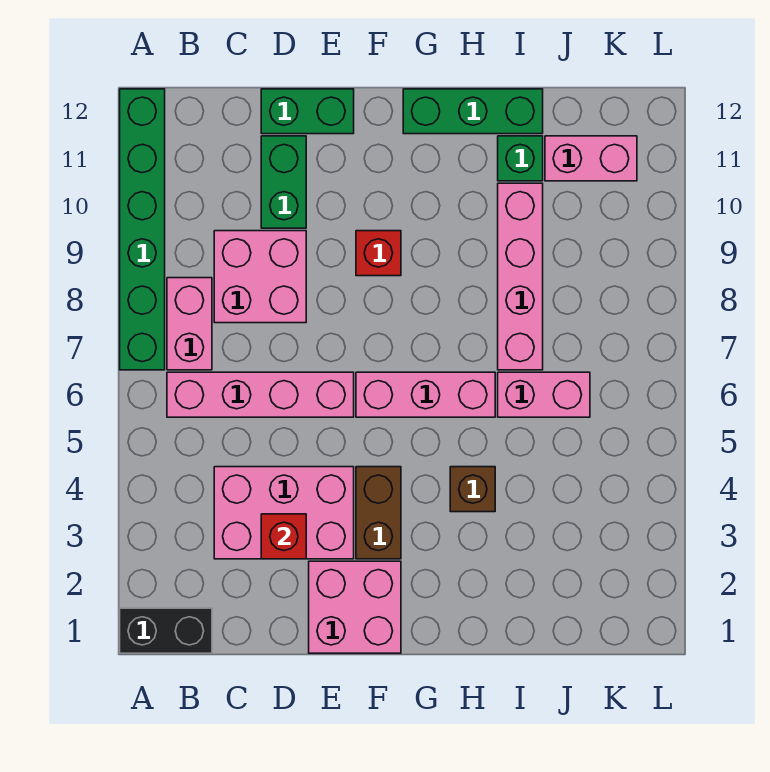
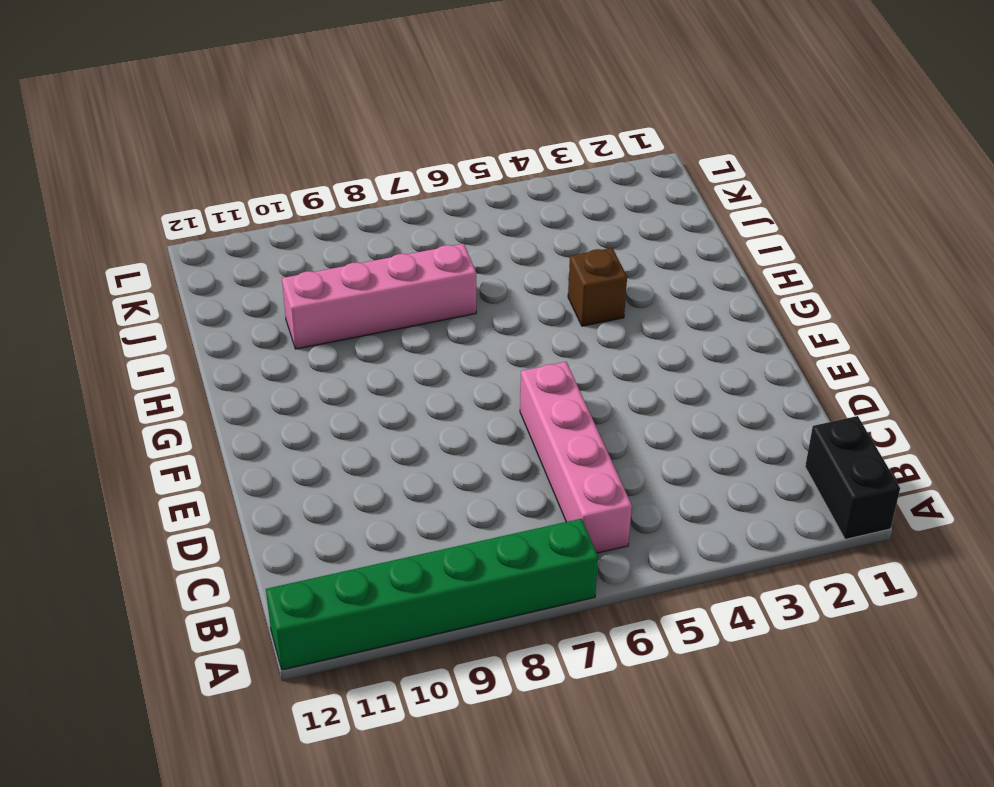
none -> pink 1x2 brick [167,278,212,370]
none -> pink 2x3 brick [214,467,354,559]
none -> pink 2x2 brick [214,231,306,323]

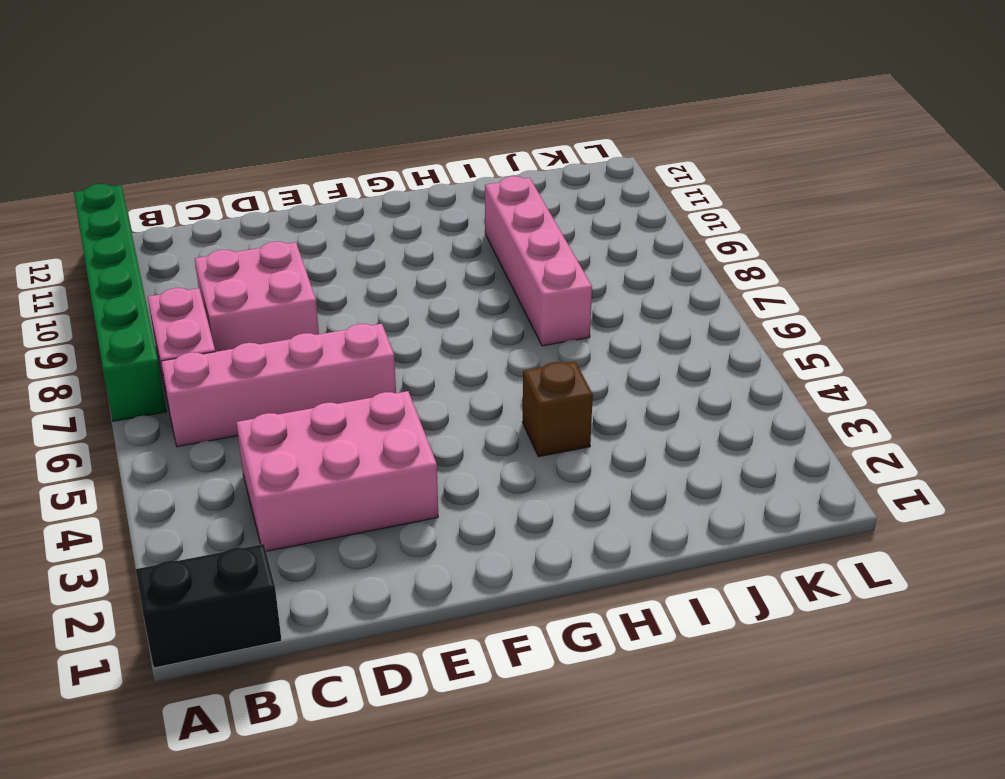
none -> green 1x2 brick [261,136,306,228]
none -> green 1x2 brick [261,89,354,134]
none -> pink 2x2 brick [309,561,401,653]

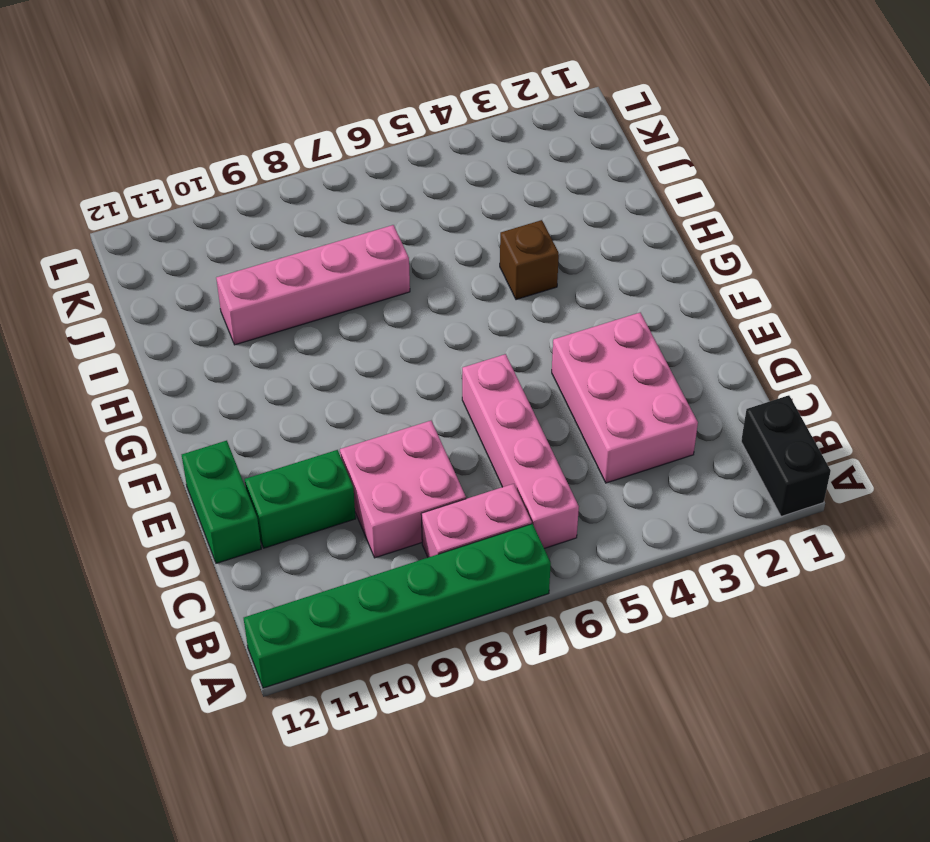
none -> pink 2x2 brick [309,561,401,653]
none -> brown 1x2 brick [356,467,401,559]
none -> pink 1x3 brick [356,372,495,417]

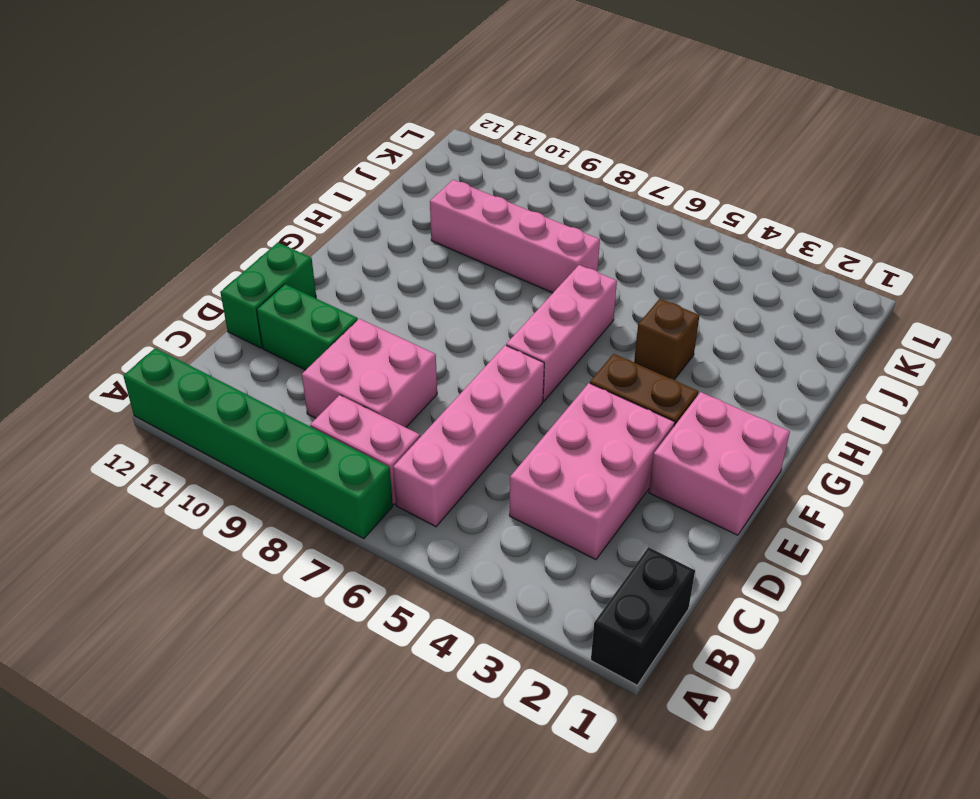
none -> red 1x1 brick [356,231,401,276]
none -> green 1x3 brick [403,89,543,134]
none -> pink 1x2 brick [498,372,590,417]

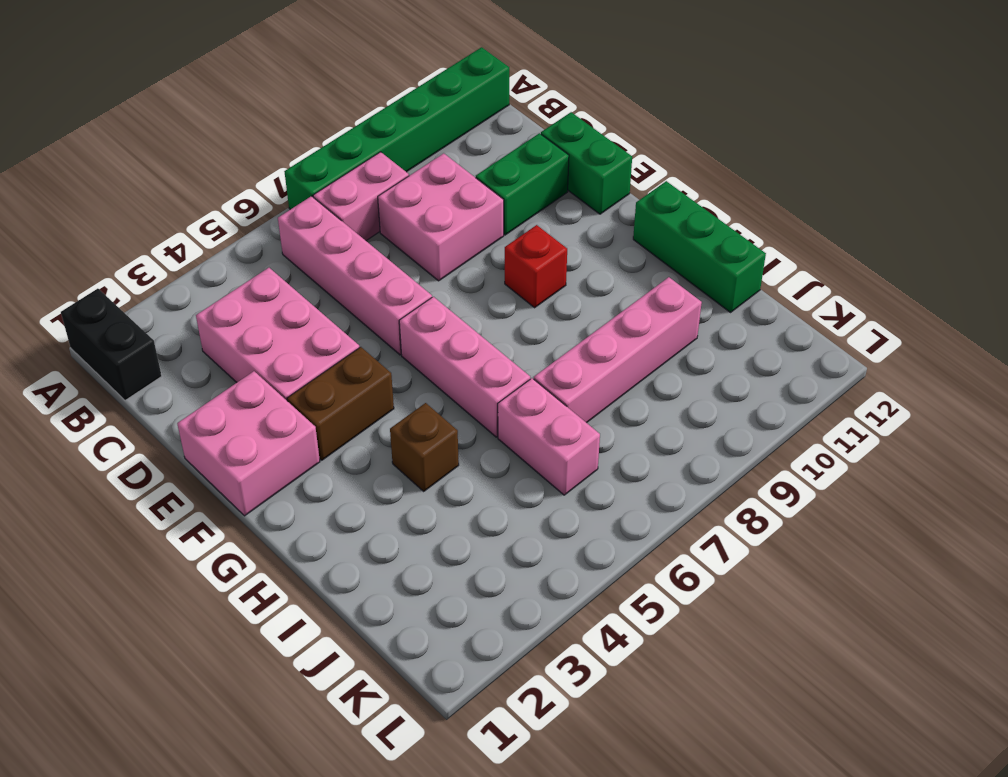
none -> green 1x1 brick [498,136,543,181]
none -> pink 1x2 brick [545,136,637,181]
none -> red 1x1 brick [261,514,306,559]

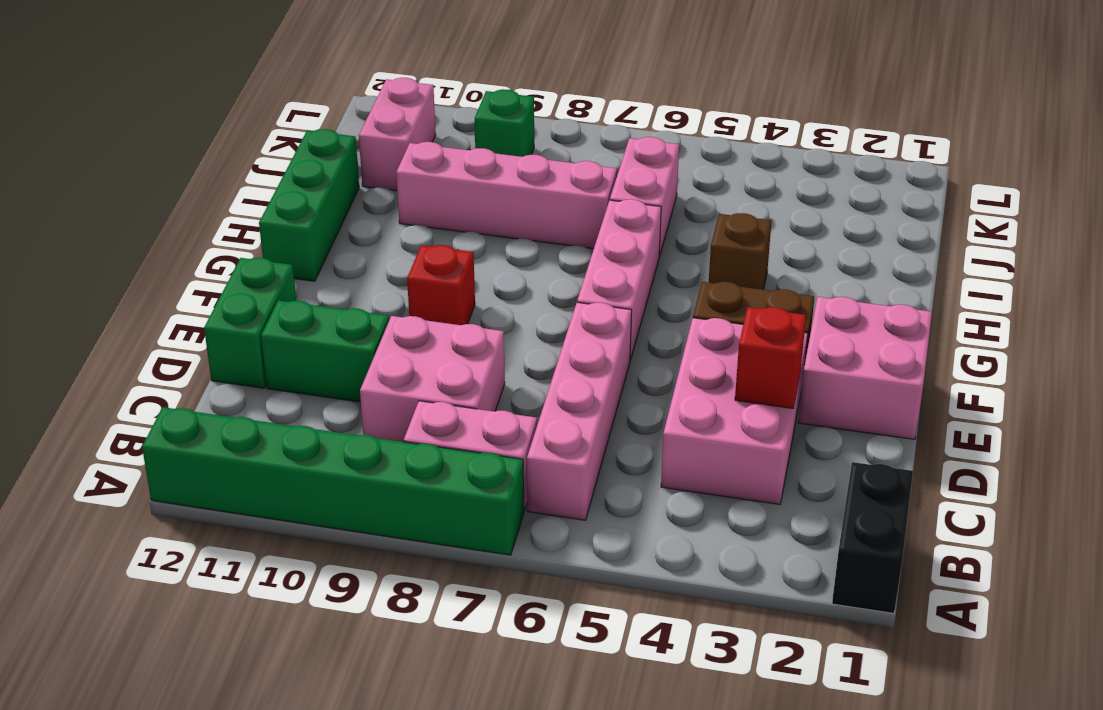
green 1x1 brick [475,89,534,157] -> green 1x1 brick moved to [498,136,543,181]

